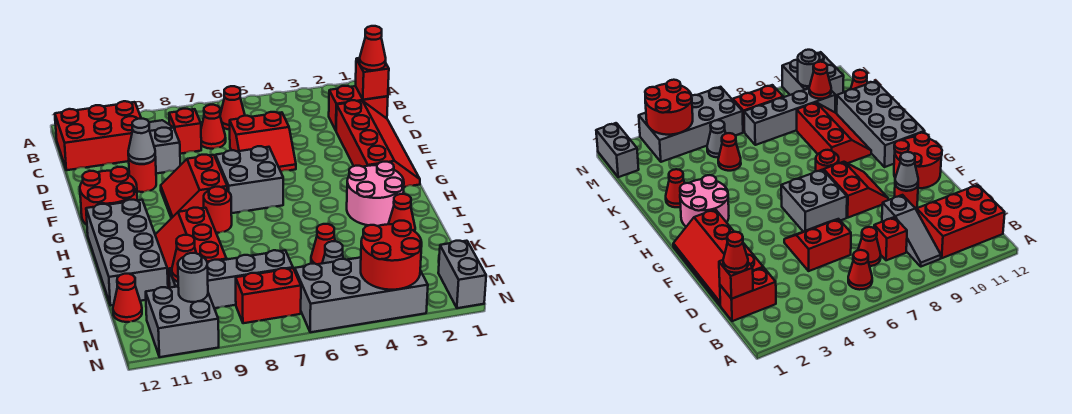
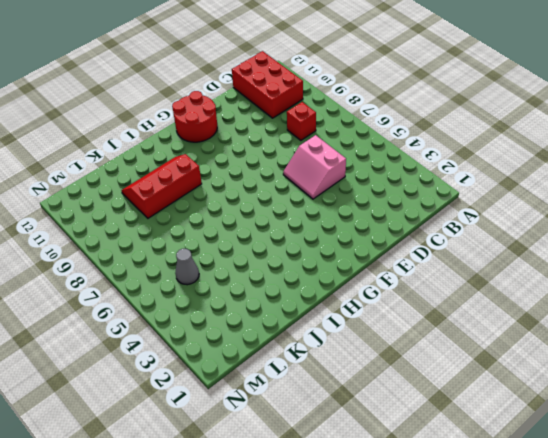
pink 2x2 slope [283,135,346,199] -> red 2x2 slope [230,112,296,171]
none -> red 1x1 cone [220,86,245,130]
none -> grey 1x3 slope [149,120,180,174]
none -> red 1x2 brick [329,86,388,130]
none -> red 1x1 cone [201,105,226,149]

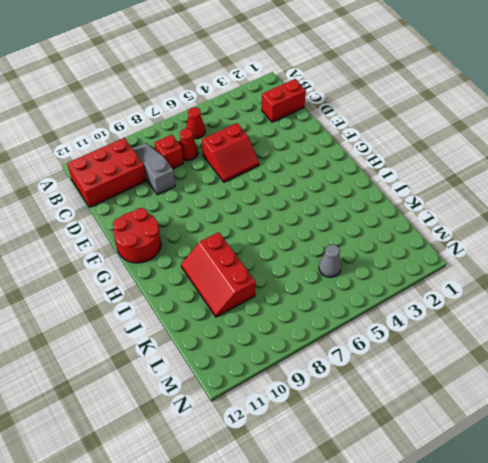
none -> red 2x4 slope [336,100,420,187]
none -> red 1x1 round brick [129,158,156,192]
none -> grey 2x2 brick [215,146,283,213]
none -> red 2x2 slope [161,155,227,218]

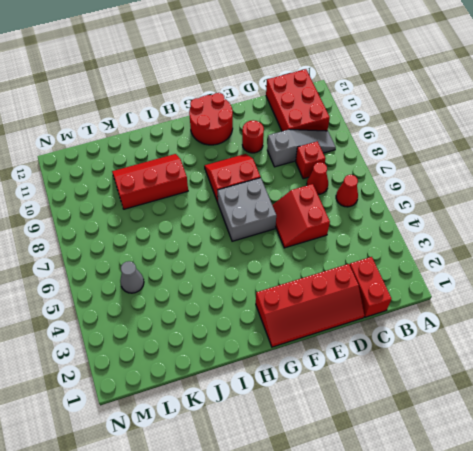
none -> pink 2x2 round brick [347,162,404,226]
none -> red 1x1 round brick [204,187,232,233]
none -> grey 2x4 brick [86,200,168,305]
none -> red 1x1 cone [389,194,415,231]

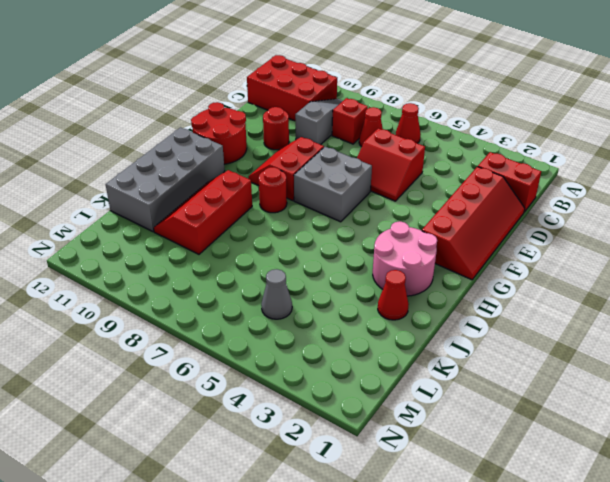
none -> red 1x1 cone [311,224,335,264]
none -> grey 1x4 brick [169,250,293,308]
none -> red 1x1 cone [113,274,142,322]
none -> grey 1x2 brick [438,241,486,308]

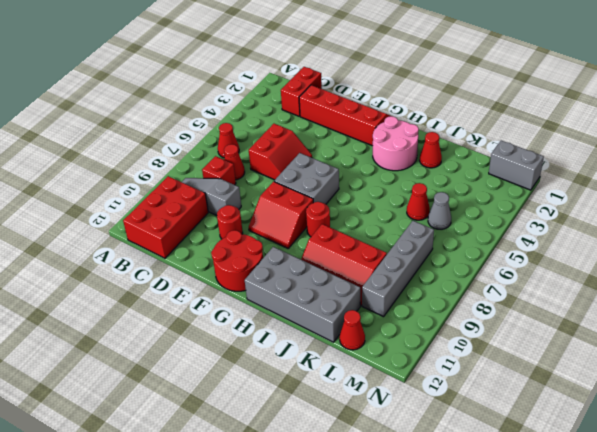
none -> grey 2x4 brick [295,257,428,332]
none -> red 1x2 brick [236,268,301,323]
none -> grey 2x2 brick [146,286,219,357]
none -> red 1x1 brick [355,58,389,100]

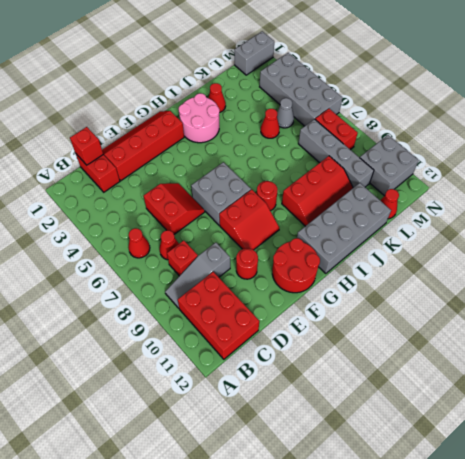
none -> grey 1x1 cone [128,118,155,164]
none -> red 1x1 cone [172,235,196,282]
none -> red 2x2 round brick [361,221,422,290]
none -> grey 1x1 round brick [178,253,208,302]

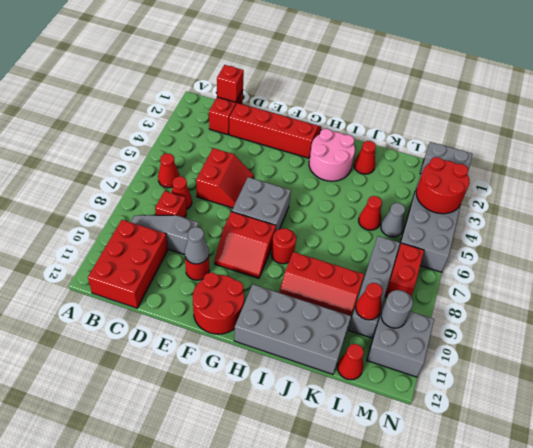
none -> red 1x1 cone [359,26,386,70]

